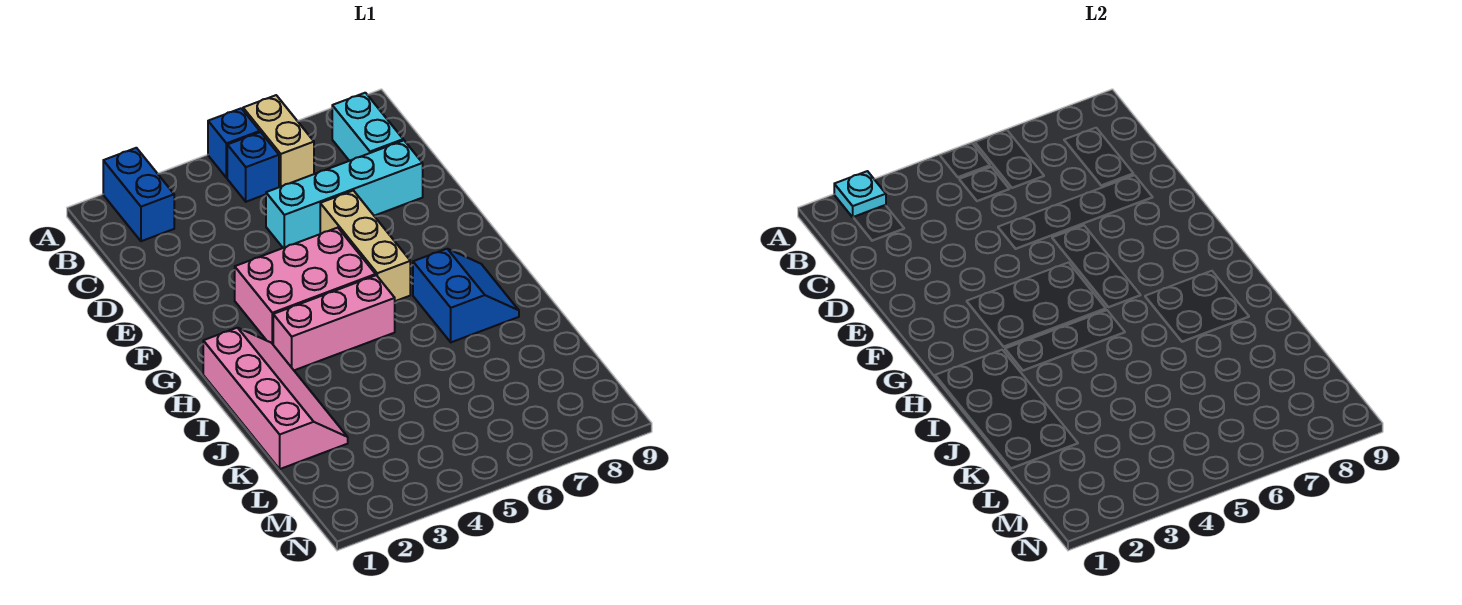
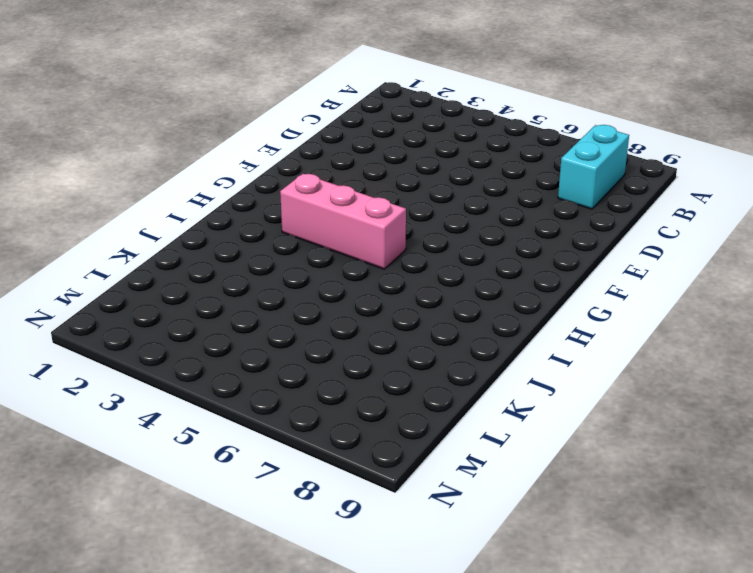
none -> blue 1x2 brick [103,148,174,241]
none -> blue 1x1 brick [208,108,260,178]
none -> tan 1x2 brick [243,95,314,187]

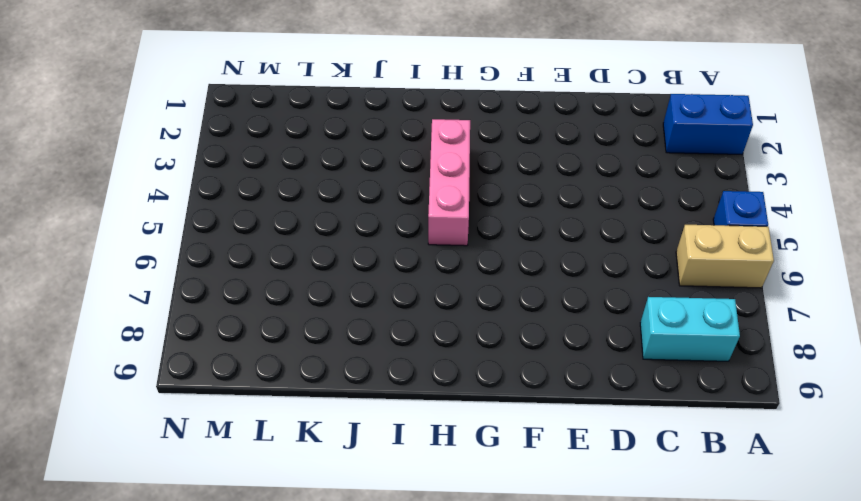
none -> blue 1x1 brick [227,132,279,202]
none -> cyan 1x4 brick [266,140,423,248]
none -> tan 1x3 brick [320,191,410,301]

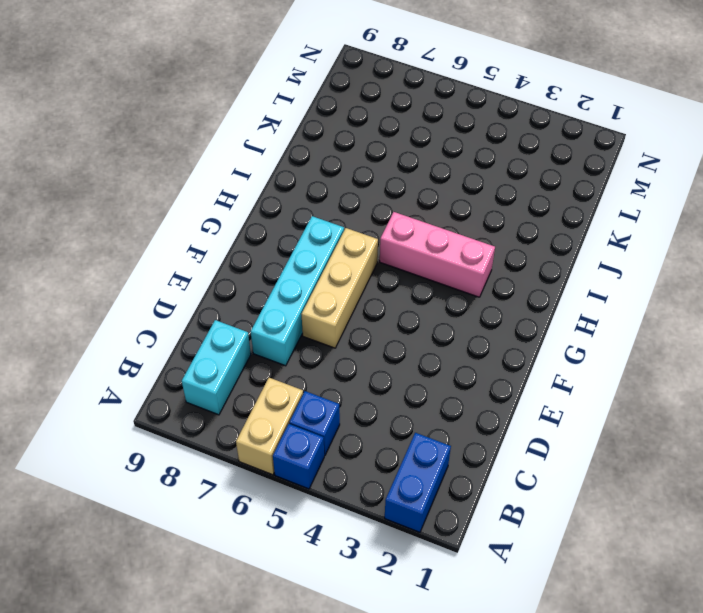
cyan 1x4 brick [251,216,344,366] -> cyan 1x4 brick turned to [266,140,423,248]
none -> pink 2x3 brick [235,228,376,344]
none -> pink 2x4 slope [203,328,348,469]
none -> blue 2x2 slope [413,249,519,342]

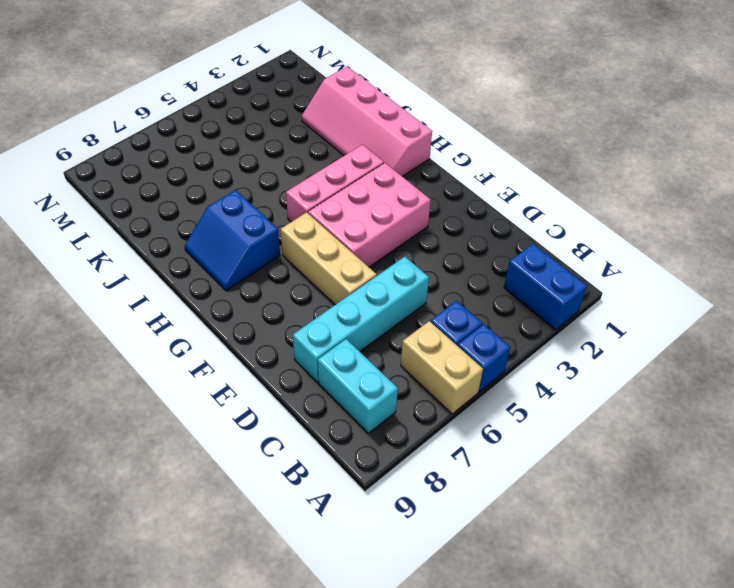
none -> cyan 1x1 plate [834,171,886,217]

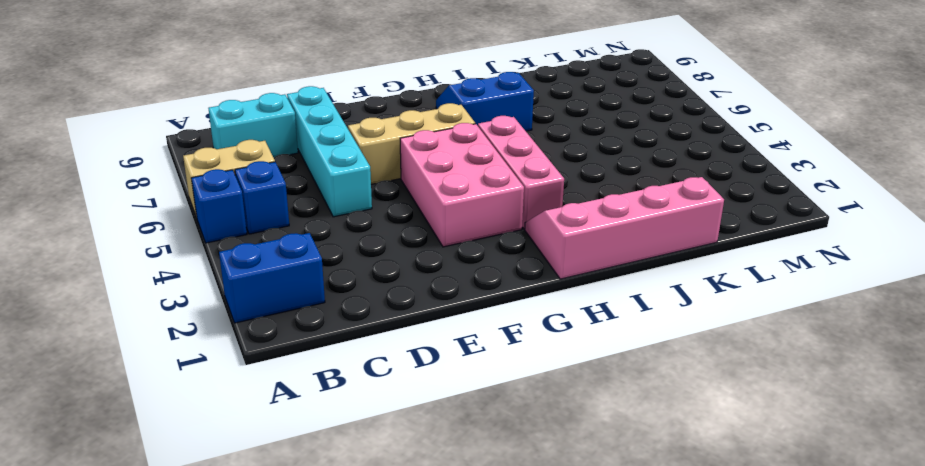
none -> cyan 1x1 plate [834,171,886,217]

